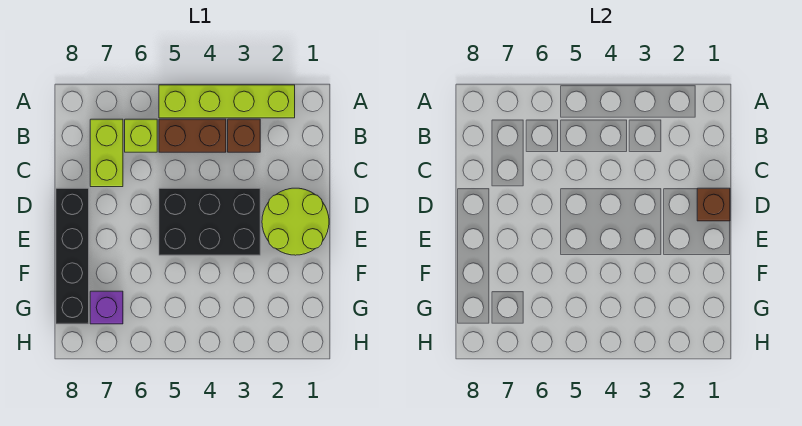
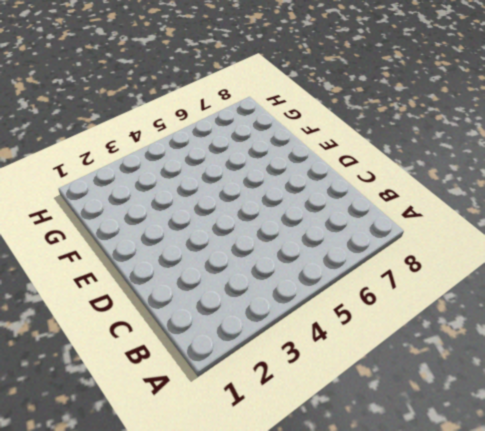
none -> lime 1x4 brick [159,85,295,118]
none -> brown 1x1 brick [228,119,260,152]

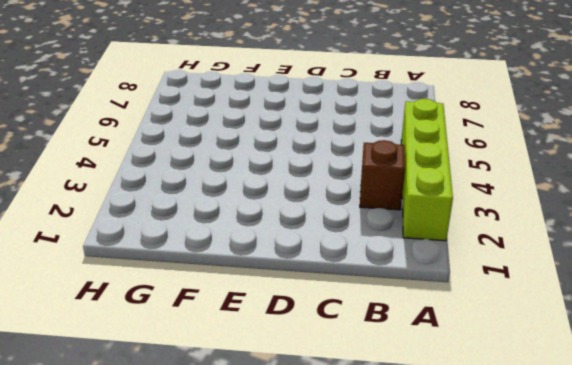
none -> brown 1x2 brick [159,119,226,152]
none -> lime 1x1 brick [125,119,157,152]

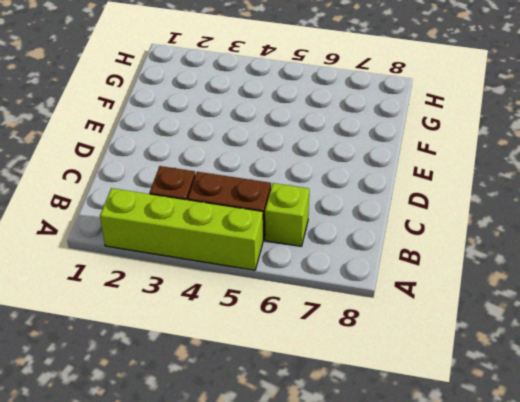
none -> lime 1x2 brick [90,119,123,187]
none -> lime 2x2 round brick [262,188,329,255]

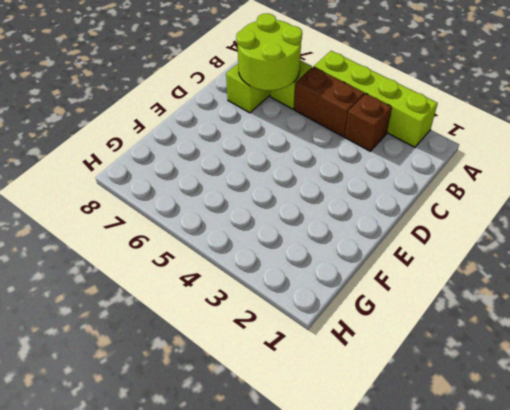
lime 2x2 round brick [236,13,302,90] -> lime 2x2 round brick moved to [262,188,329,255]
none -> black 2x3 brick [159,188,260,255]
none -> black 1x4 brick [56,188,89,324]

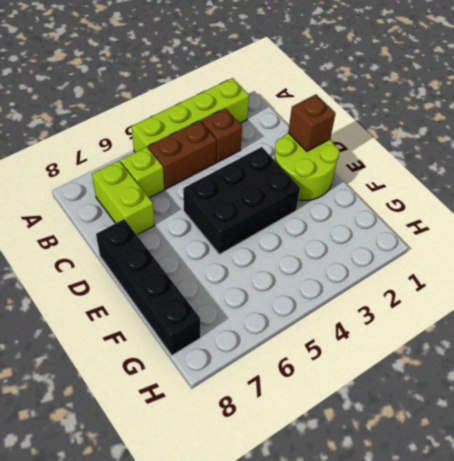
none -> purple 1x1 brick [90,291,123,324]

